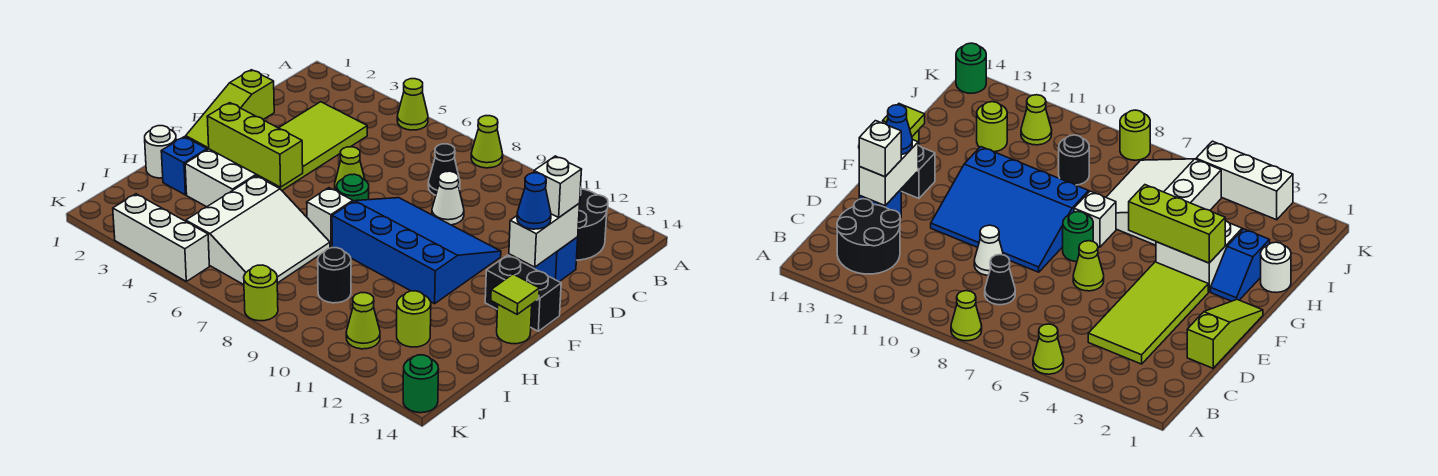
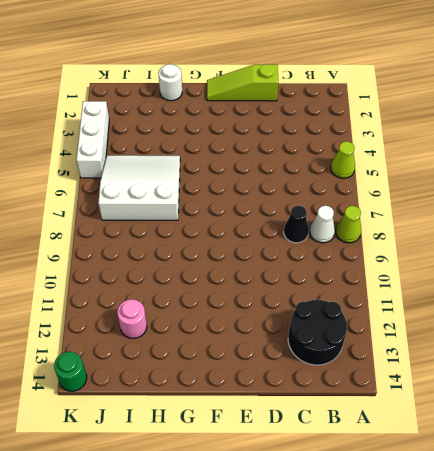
white 1x1 cone [310,206,335,243] -> white 1x1 cone moved to [432,171,464,225]
white 3x3 slope [98,155,180,220] -> white 3x3 slope turned to [186,176,330,285]
pink 1x1 round brick [117,299,147,338] -> lime 1x1 round brick [397,291,431,347]
none -> lime 2x4 tile [279,102,367,190]
none -> blue 1x1 brick [530,237,578,282]
none -> lime 1x1 cone [335,147,365,191]

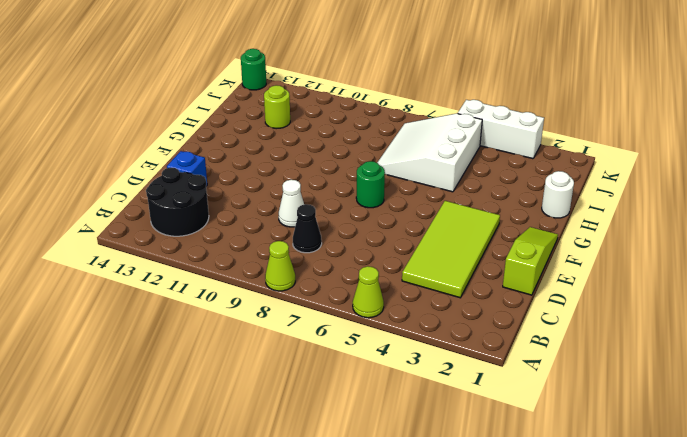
none -> lime 1x1 cone [335,147,365,191]
none -> blue 3x4 slope [332,198,501,304]
none -> black 1x2 brick [485,255,561,331]

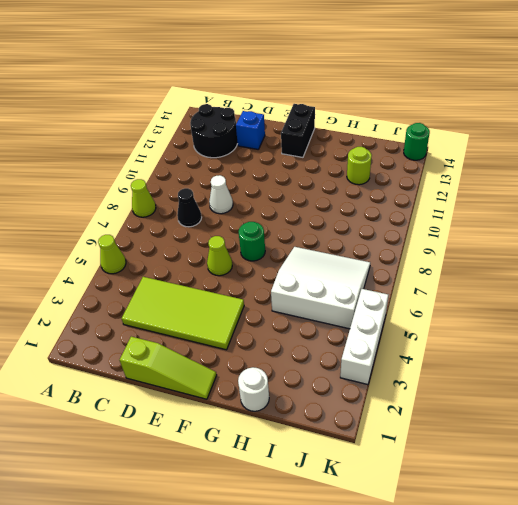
none -> blue 3x4 slope [332,198,501,304]
none -> blue 1x2 slope [161,137,208,195]
none -> white 2x2 brick [185,149,279,207]

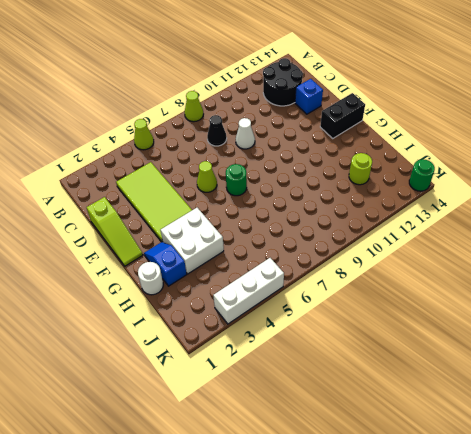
none -> blue 3x4 slope [332,198,501,304]
none -> white 1x1 brick [307,188,353,247]
none -> lime 1x1 round brick [497,304,532,344]

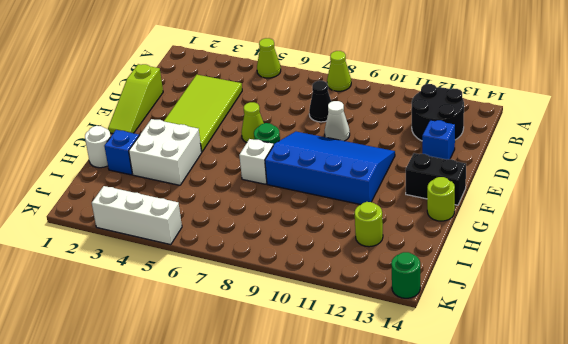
none -> white 3x3 slope [186,176,330,285]
none -> black 1x1 round brick [318,248,351,303]
none -> lime 1x1 cone [346,293,380,349]

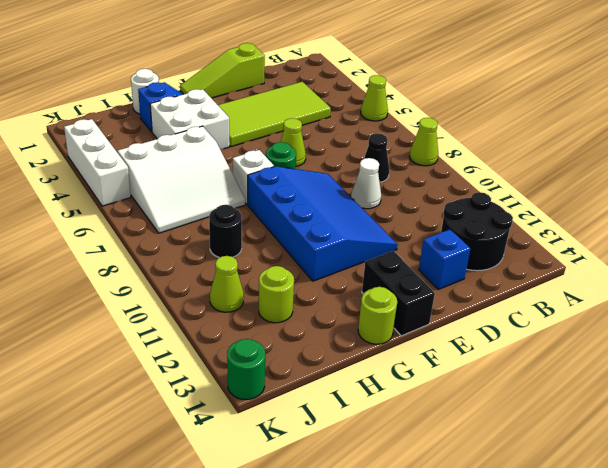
none -> lime 1x1 round brick [244,265,278,321]
none -> white 1x2 brick [509,203,580,267]
none -> lime 1x3 brick [207,103,303,187]

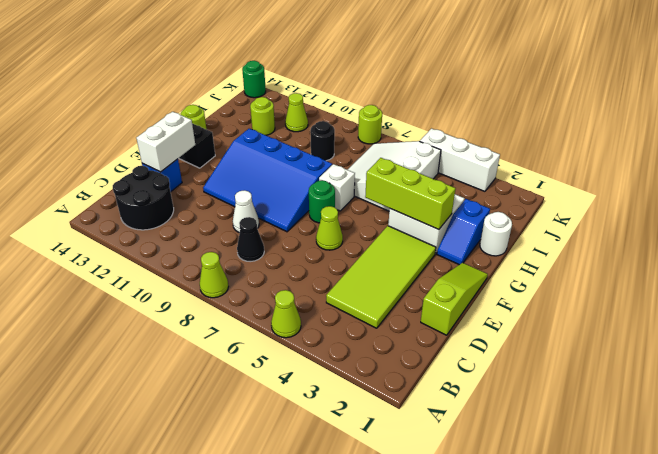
none -> lime 1x1 tile [491,274,539,314]
none -> white 1x1 brick [534,156,582,217]
none -> blue 1x1 cone [517,173,551,229]

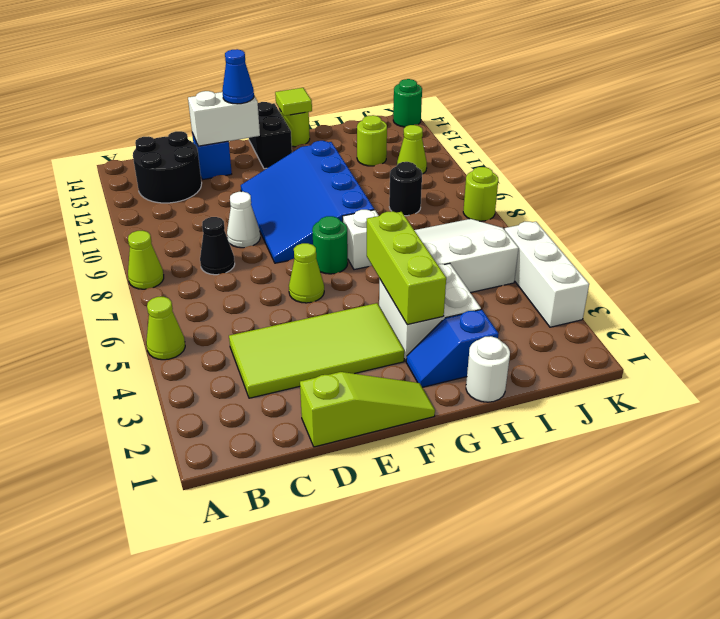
none -> white 1x1 brick [534,156,582,217]

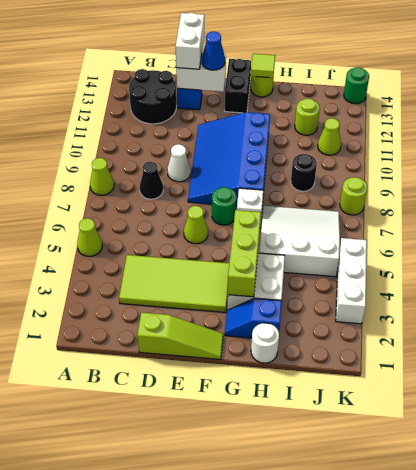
white 1x2 brick [176,13,204,69] -> white 1x1 brick [534,156,582,217]

